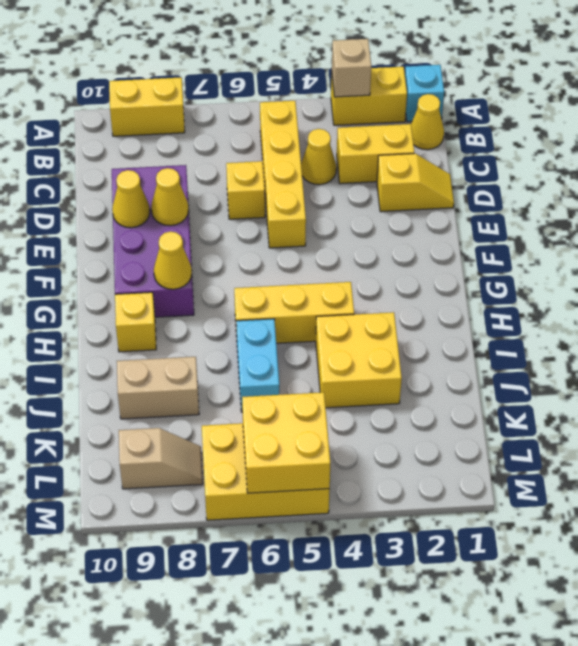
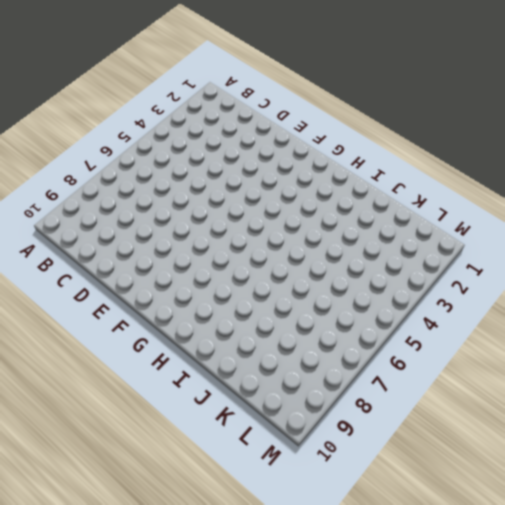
none -> cyan 1x1 brick [405,65,444,122]
none -> yellow 1x2 brick [331,67,407,125]
none -> yellow 1x2 brick [109,78,185,136]

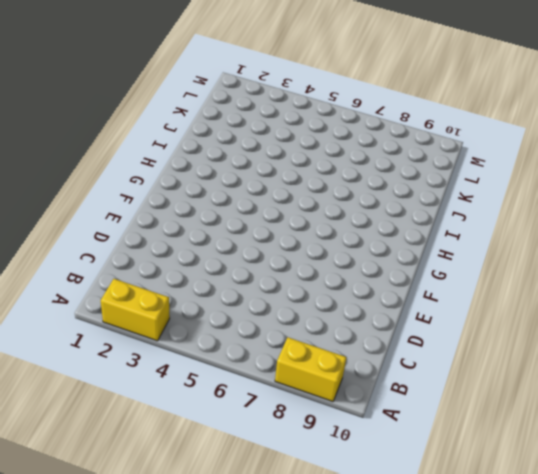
none -> cyan 1x1 brick [405,65,444,122]
none -> yellow 1x1 cone [411,94,444,150]
none -> yellow 1x4 brick [260,101,306,248]

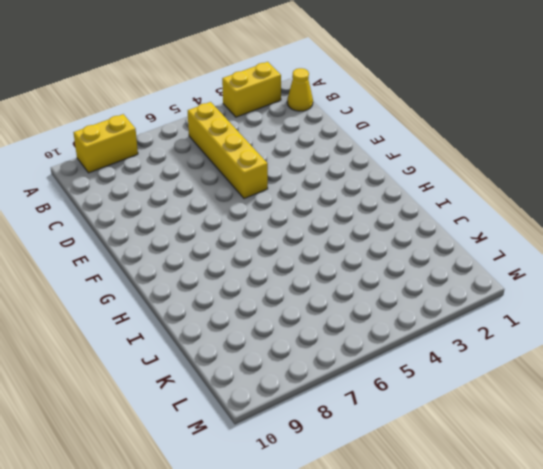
none -> cyan 1x1 brick [405,65,444,122]
none -> yellow 1x2 brick [337,124,414,184]
none -> yellow 1x1 cone [301,129,336,185]

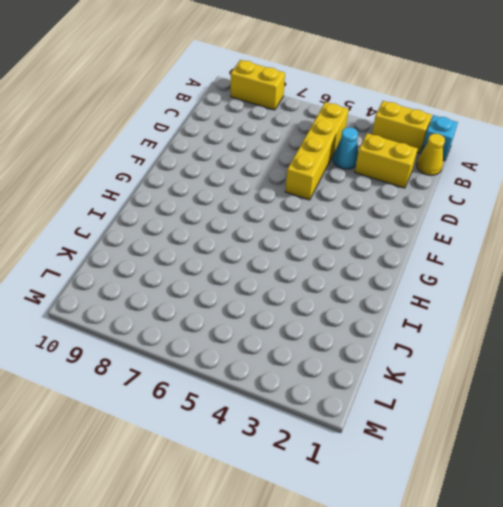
cyan 1x1 cone [333,127,358,169] -> yellow 1x1 cone [301,129,336,185]
none -> yellow 1x2 slope [377,154,454,212]
none -> yellow 1x1 brick [226,161,265,219]
none -> purple 2x4 brick [112,165,194,317]

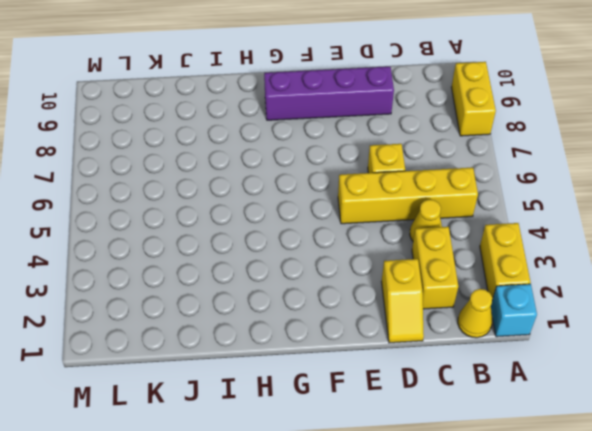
purple 1x4 brick [264,67,394,120] -> purple 2x4 brick [112,165,194,317]
none -> yellow 1x3 brick [234,282,354,343]
none -> yellow 1x1 brick [115,292,156,352]
none -> yellow 2x2 brick [316,312,402,408]

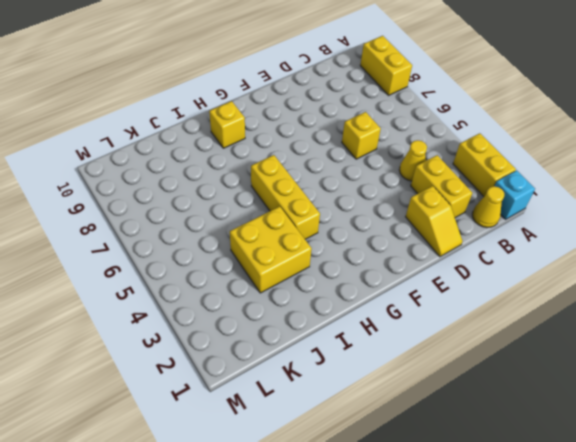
none -> yellow 1x4 brick [260,101,306,248]
none -> purple 2x4 brick [112,165,194,317]
none -> cyan 1x2 brick [236,319,279,412]

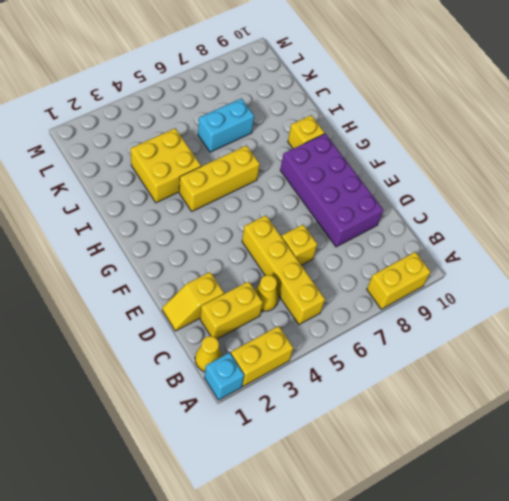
cyan 1x2 brick [198,98,254,152] -> cyan 1x2 brick turned to [236,319,279,412]
none -> tan 1x2 brick [117,357,199,419]
none -> yellow 2x3 brick [202,423,330,520]
none -> tan 1x2 slope [119,428,203,489]

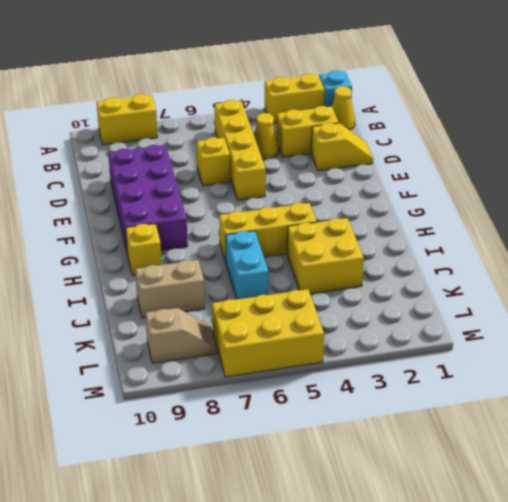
none -> tan 1x1 brick [332,39,371,97]
none -> yellow 1x1 cone [151,168,189,226]
none -> yellow 1x1 cone [112,170,150,228]

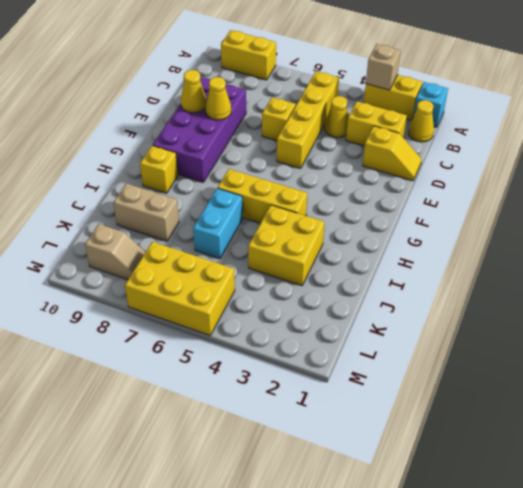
none -> yellow 1x1 cone [154,232,192,289]
none -> yellow 2x2 brick [242,392,330,493]

